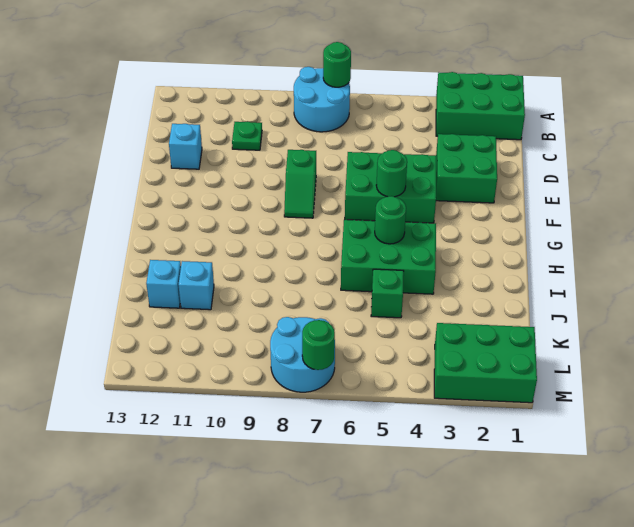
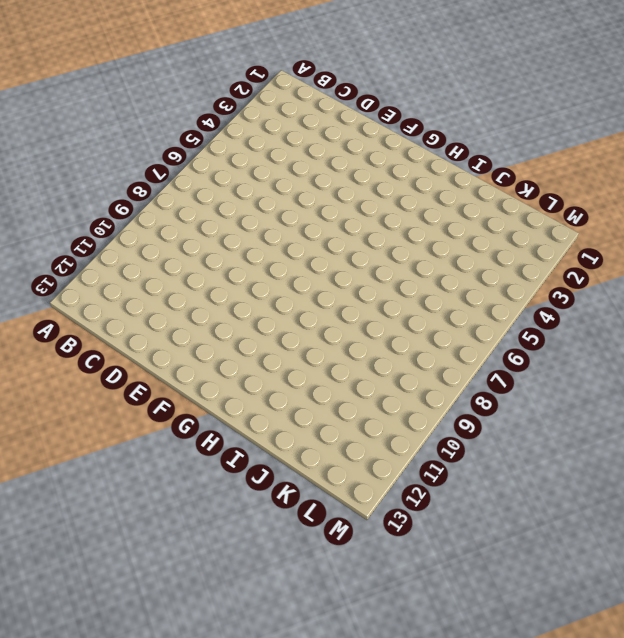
none -> green 2x3 brick [436,72,525,140]
none -> cyan 2x2 round brick [294,67,350,132]
none -> green 1x1 plate [232,121,262,150]

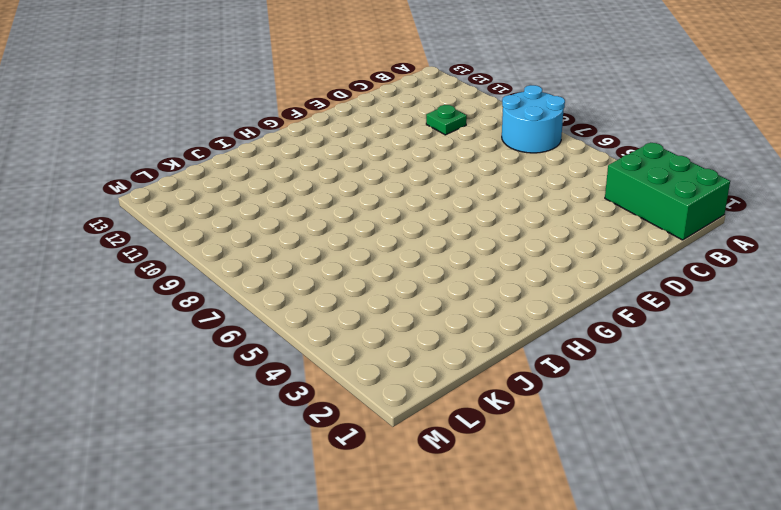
none -> green 2x2 brick [436,134,497,203]
none -> cyan 1x1 brick [169,124,202,169]
none -> green 2x3 brick [345,152,436,223]

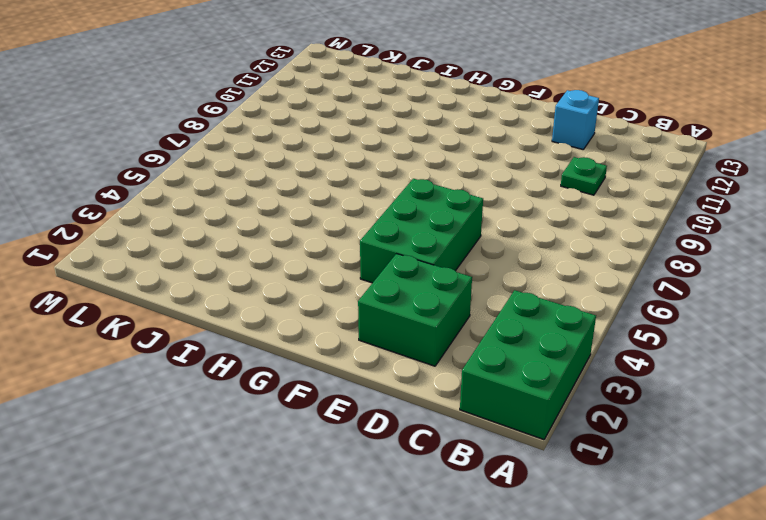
none -> cyan 2x2 round brick [294,67,350,132]
none -> green 1x2 slope [284,150,316,218]
none -> green 2x3 brick [341,220,436,294]

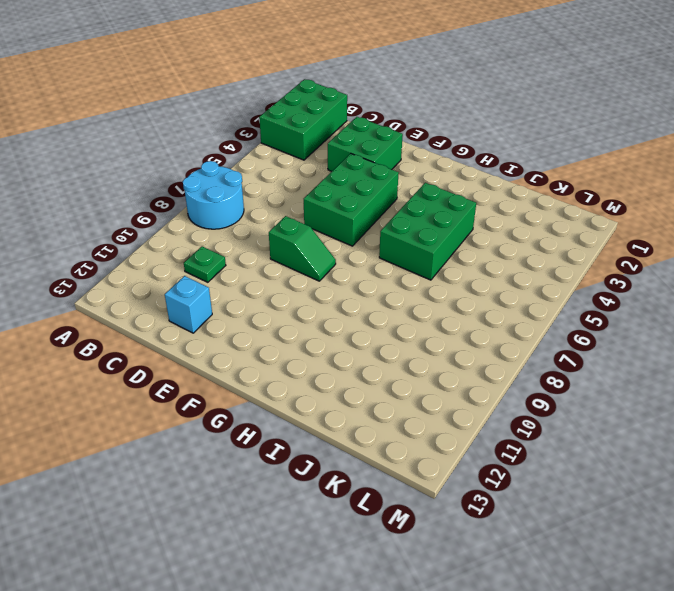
none -> green 1x1 brick [371,269,404,318]
none -> cyan 1x1 brick [179,261,214,310]
none -> cyan 1x1 brick [146,260,181,308]

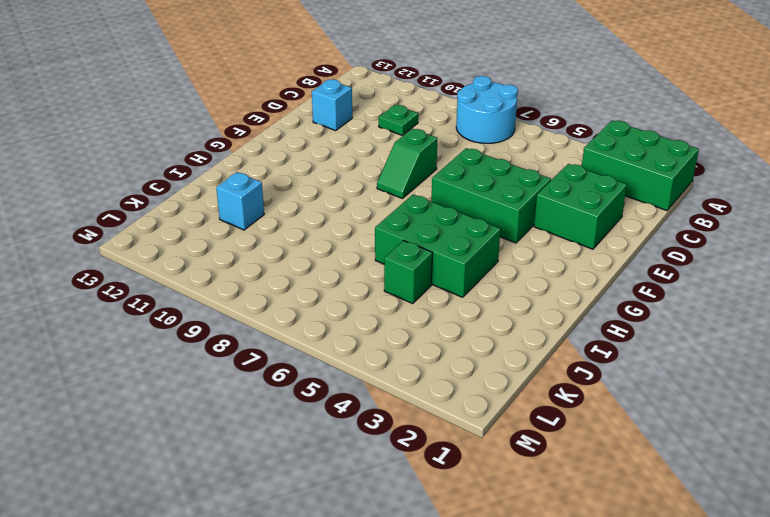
none -> cyan 1x1 brick [146,260,181,308]
none -> green 2x3 brick [434,323,537,403]
none -> cyan 2x2 round brick [270,317,335,392]

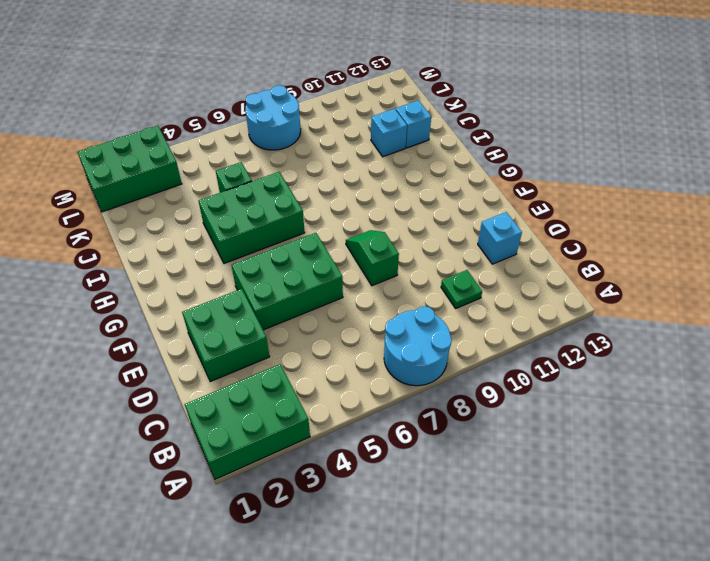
none -> green 1x1 round brick [323,42,351,87]
none -> green 1x1 round brick [376,150,407,197]
none -> green 1x1 round brick [375,196,406,244]

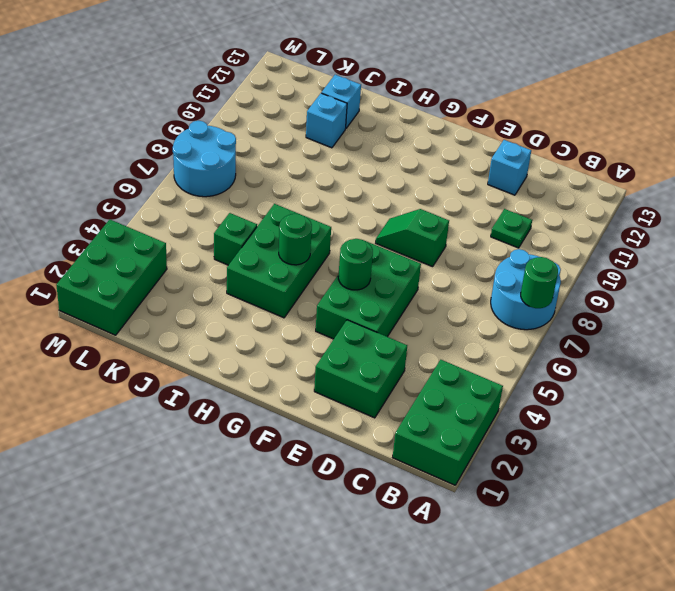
none -> green 1x1 round brick [302,320,335,370]

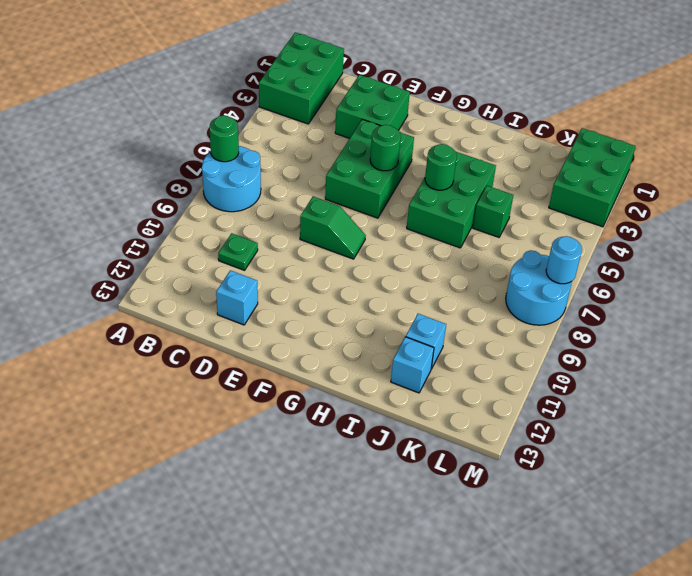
cyan 1x1 round brick [546,236,582,284] -> green 1x1 round brick [302,320,335,370]

